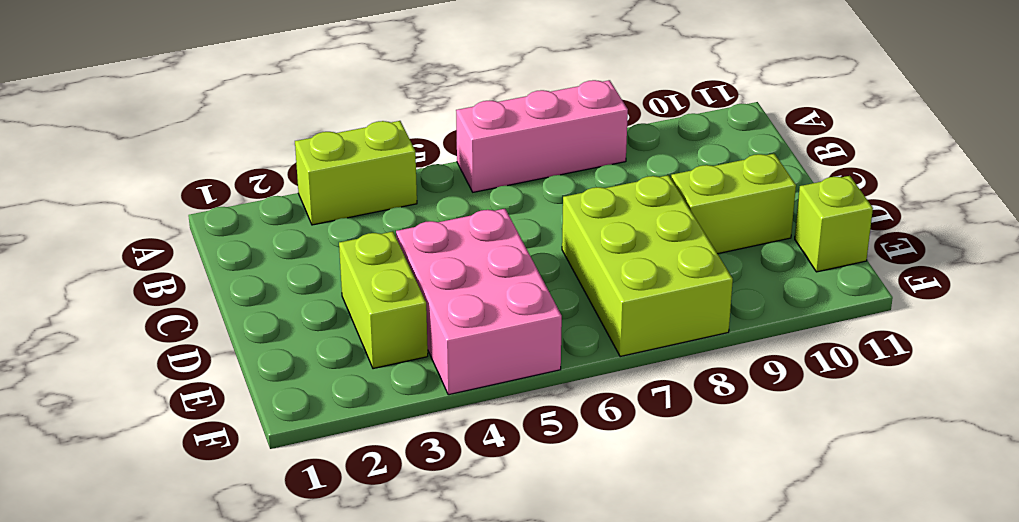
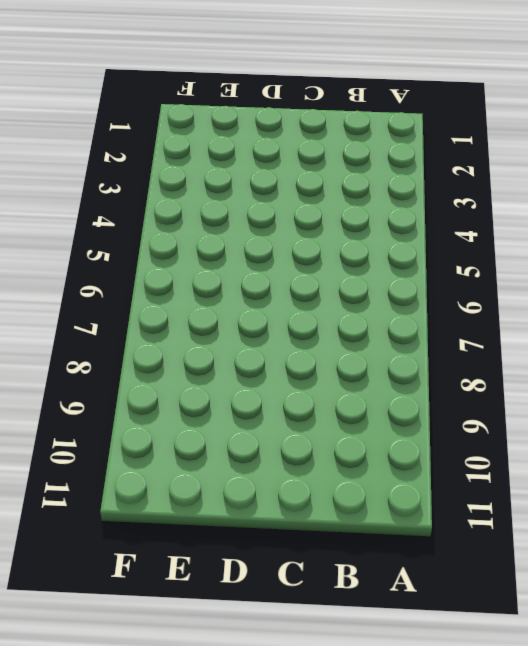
none -> lime 1x2 brick [295,121,417,225]
none -> pink 1x3 brick [456,80,628,192]

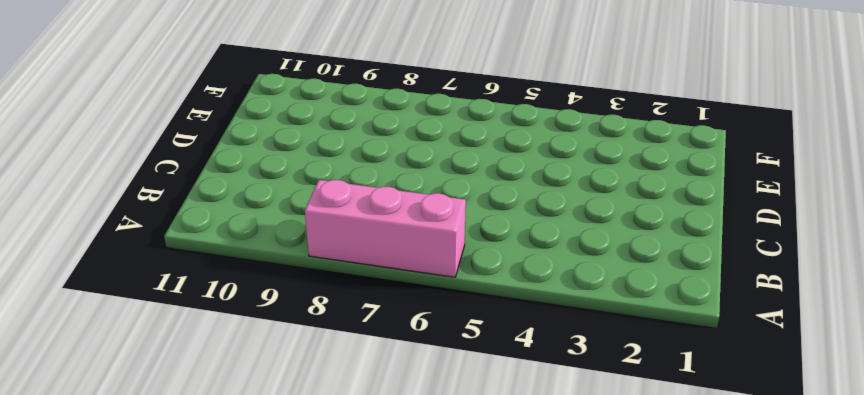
none -> lime 1x2 brick [295,121,417,225]
none -> lime 1x2 brick [339,232,428,369]

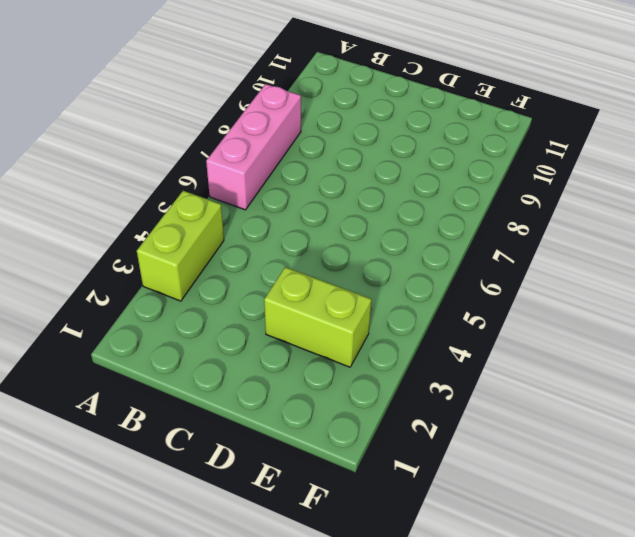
none -> pink 2x3 brick [396,209,562,395]
none -> lime 2x3 brick [562,175,733,357]

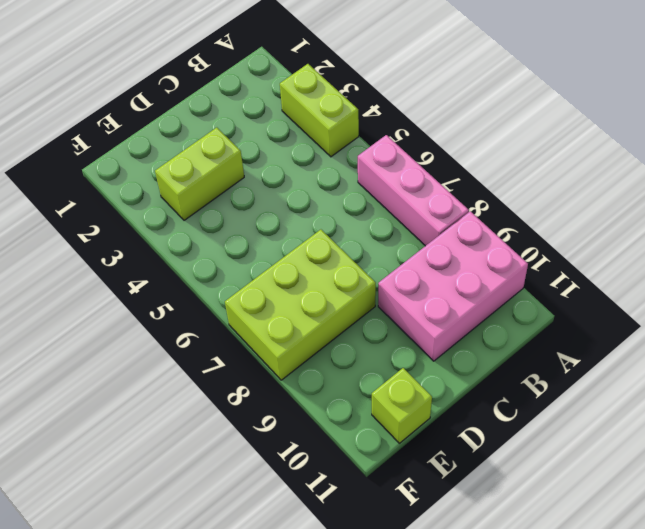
pink 2x3 brick [378,211,528,361] -> pink 2x3 brick moved to [396,209,562,395]
none -> lime 1x2 brick [671,154,796,254]

